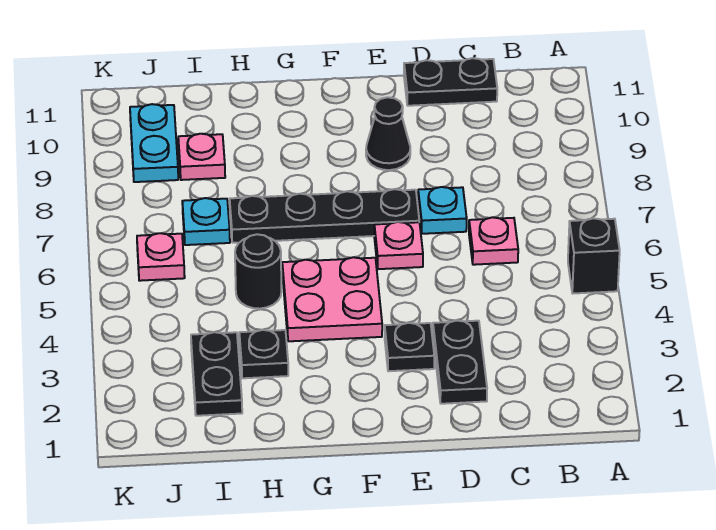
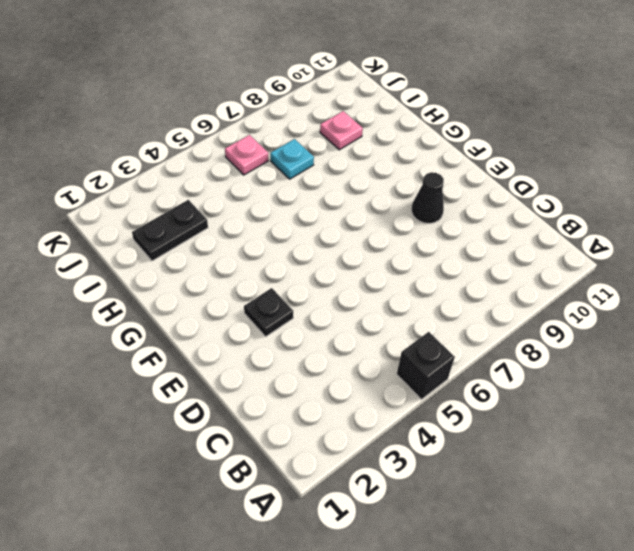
none -> pink 1x1 plate [469,217,518,265]
none -> black 1x2 plate [404,58,497,106]
none -> black 1x2 plate [433,321,487,404]

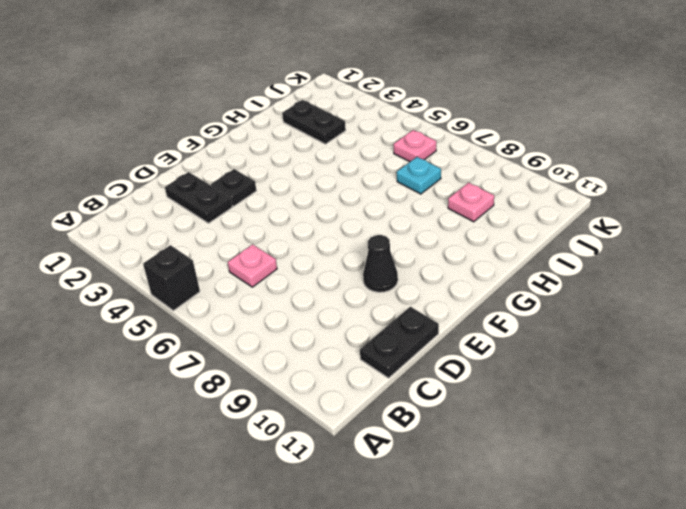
none -> cyan 1x1 plate [418,187,467,234]
none -> pink 1x1 plate [374,222,423,269]
none -> black 1x4 plate [230,189,419,243]

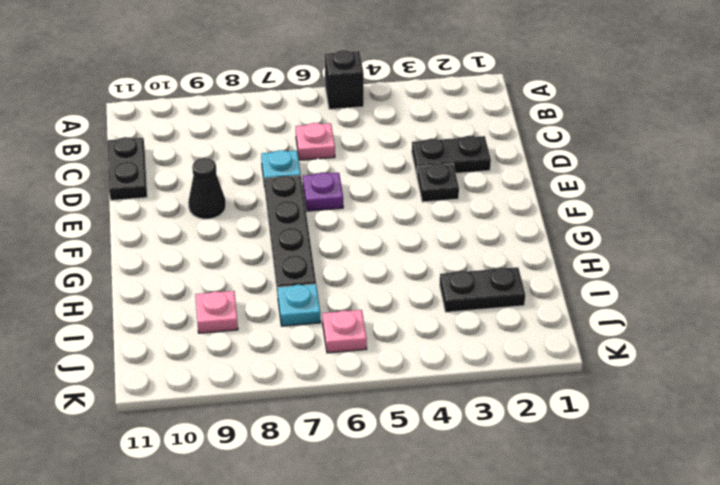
purple 1x1 plate [303,172,343,211] -> pink 1x1 plate [374,222,423,269]
none -> pink 2x2 plate [282,257,382,341]
none -> black 1x1 plate [239,330,288,378]
none -> black 1x1 round brick [235,234,281,309]

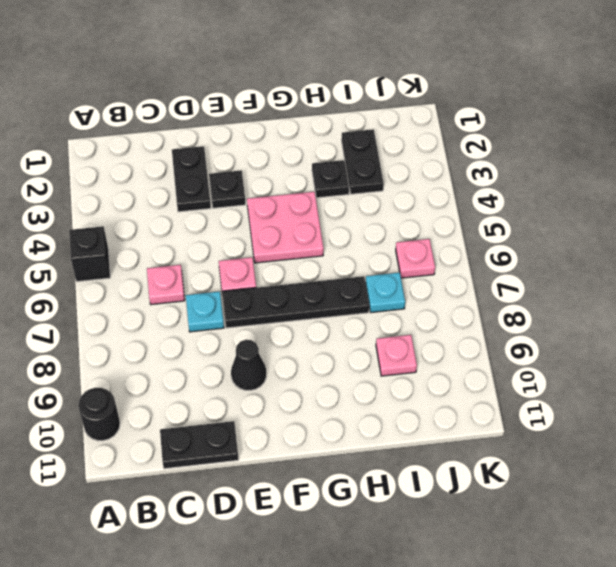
black 1x1 round brick [78,388,120,441] -> black 1x1 round brick moved to [235,234,281,309]
none -> cyan 1x2 plate [130,104,178,182]

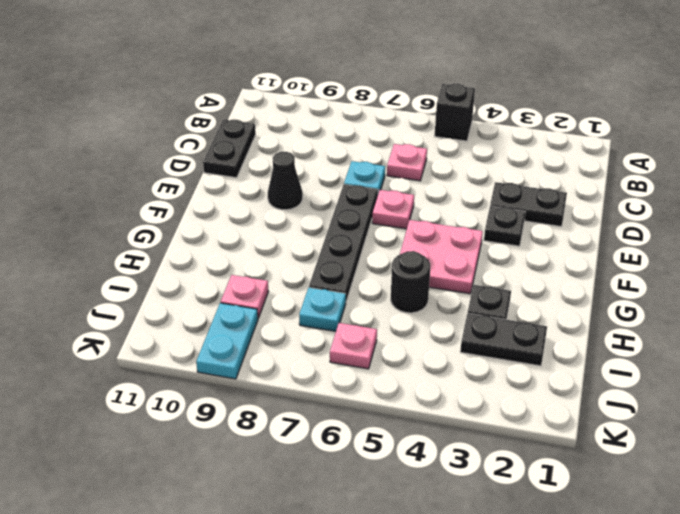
cyan 1x2 plate [196,303,258,379] -> cyan 1x2 plate turned to [130,104,178,182]

